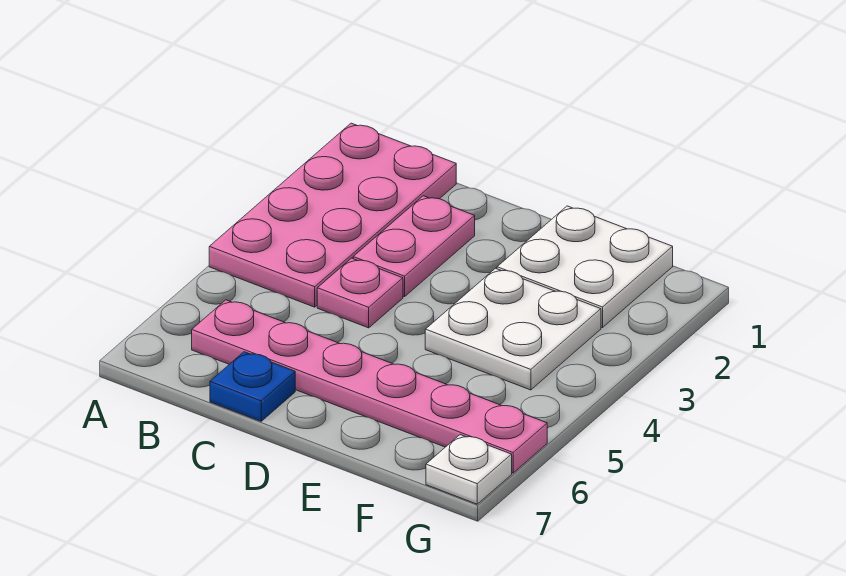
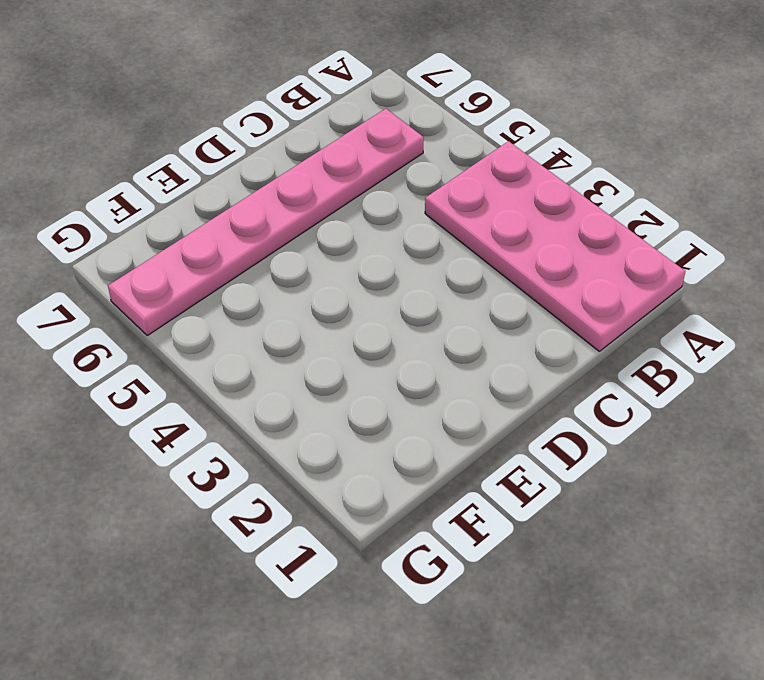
none -> pink 1x2 plate [353,196,475,297]
none -> pink 1x1 plate [317,258,403,328]

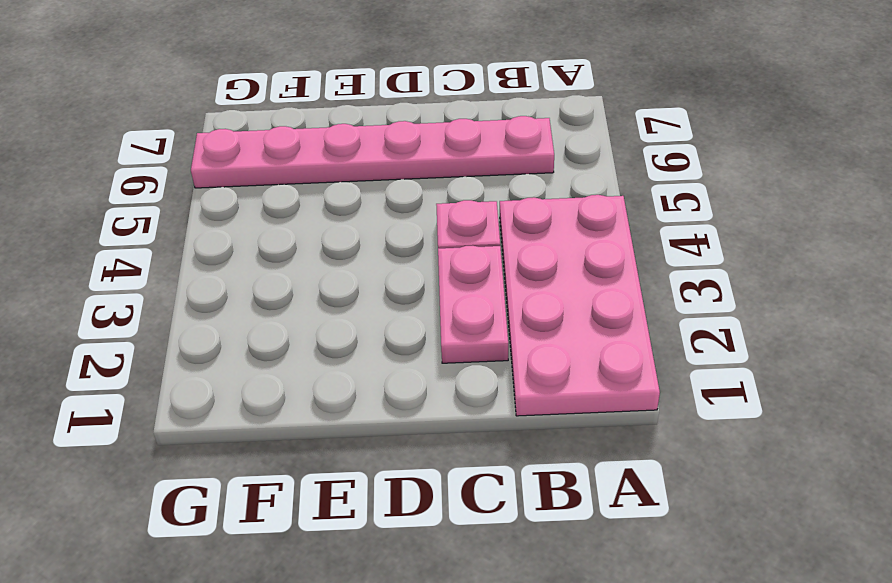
none -> blue 1x1 plate [210,352,295,421]
none -> white 2x2 plate [497,206,673,328]

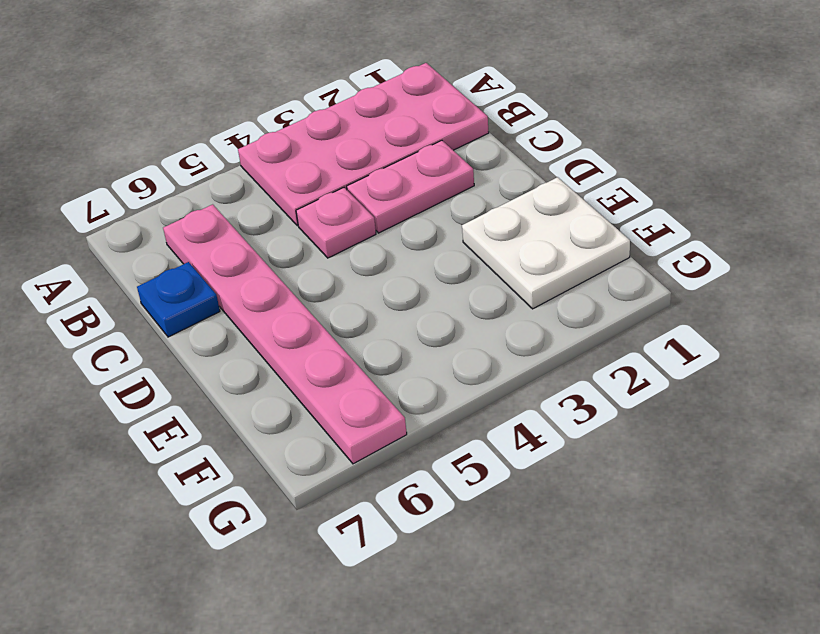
none -> white 2x2 plate [425,268,601,390]
none -> white 1x1 plate [426,435,512,504]

